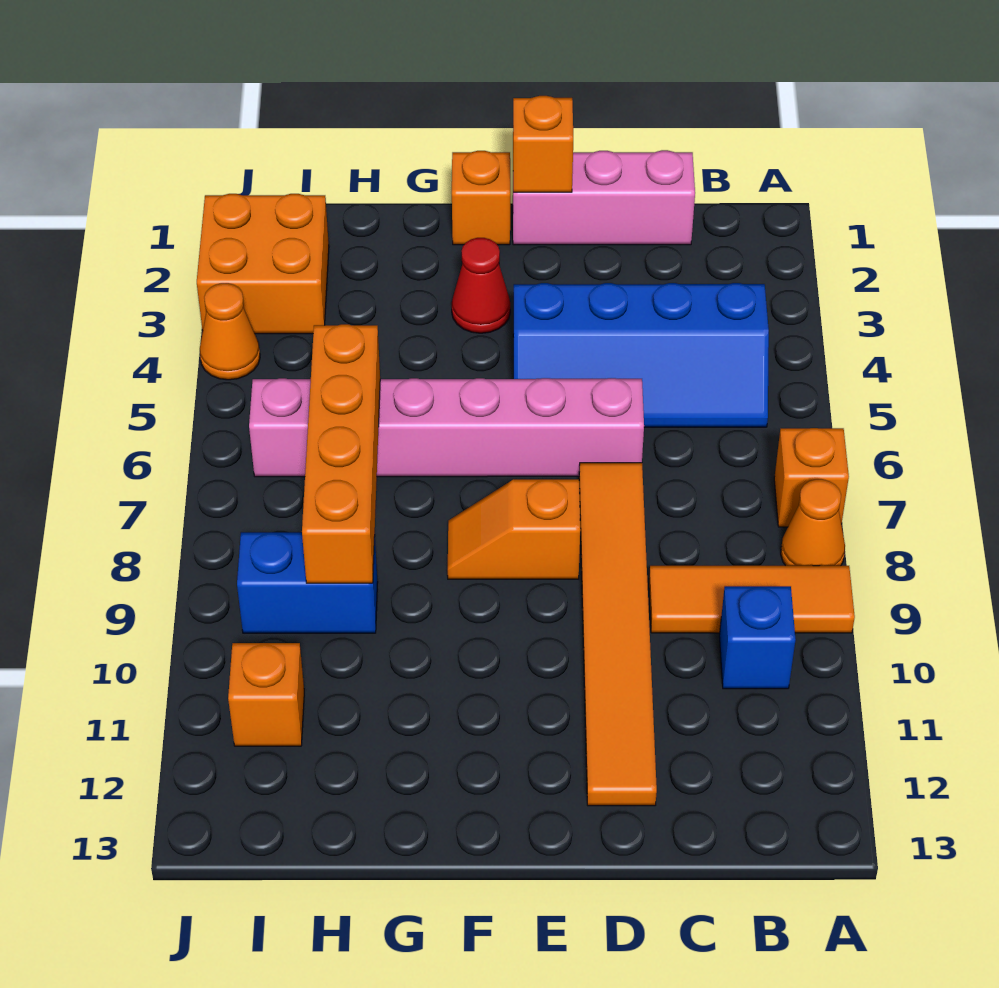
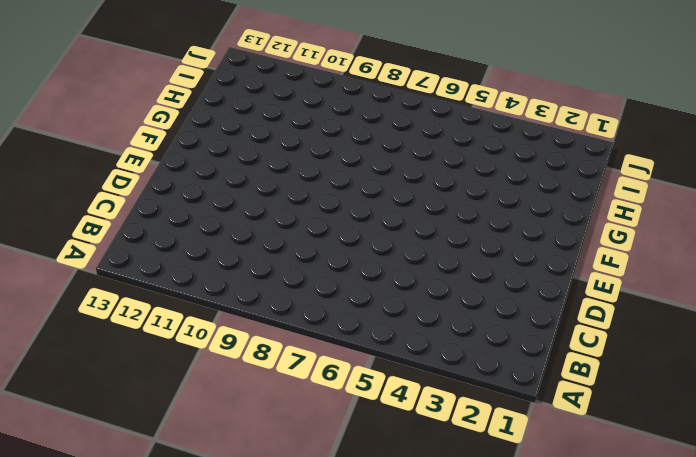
none -> orange 1x1 brick [774,428,849,527]
none -> orange 1x1 cone [781,479,845,566]
none -> orange 1x3 tile [649,566,855,633]

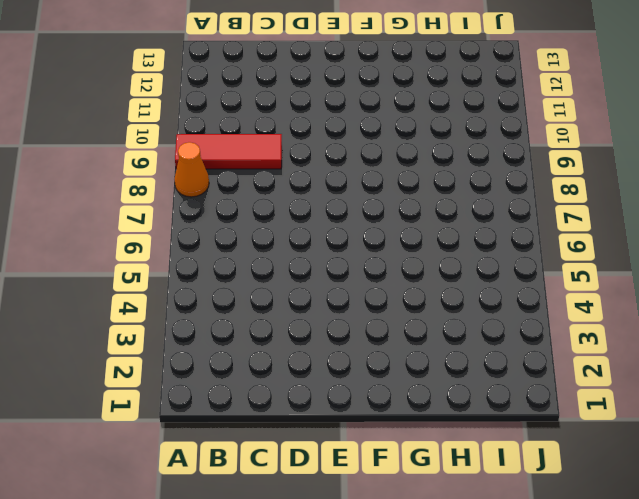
red 1x3 tile [175,134,282,169] -> orange 1x3 tile [649,566,855,633]
none -> orange 1x1 brick [774,428,849,527]
none -> blue 2x4 slope [513,283,769,427]
none -> blue 1x1 brick [719,586,796,689]

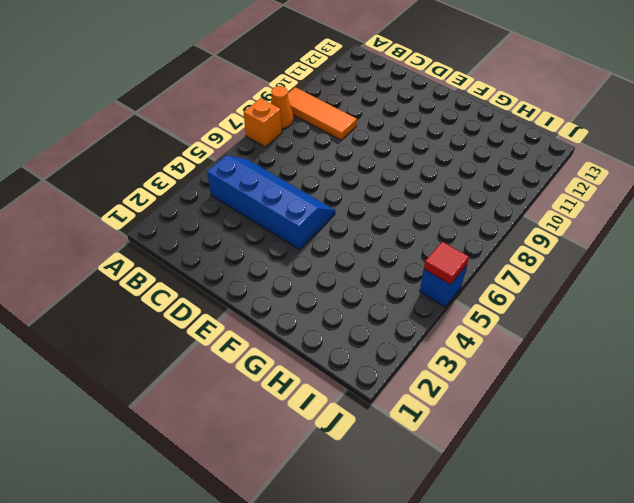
blue 1x1 brick [420,265,467,307] -> blue 1x1 brick moved to [719,586,796,689]
red 1x1 tile [424,242,469,284] -> none
none -> pink 1x3 brick [513,150,695,245]
none -> pink 1x6 brick [249,378,644,477]
none -> orange 1x6 tile [579,463,657,806]

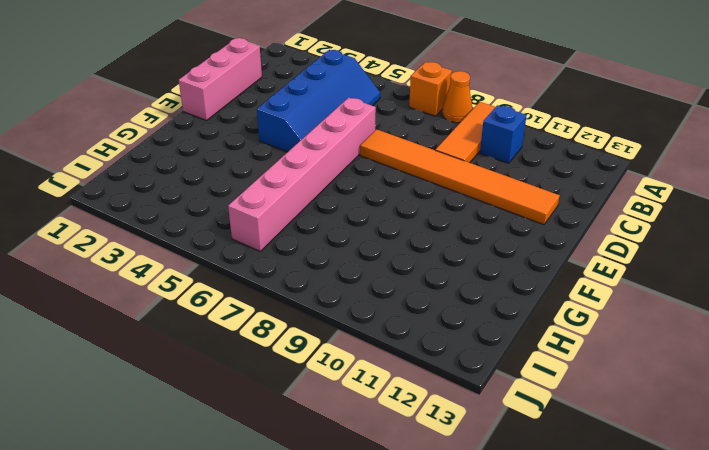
none -> orange 1x2 slope [448,479,580,579]
none -> orange 1x1 brick [452,151,510,245]
none -> red 1x1 cone [452,238,510,333]

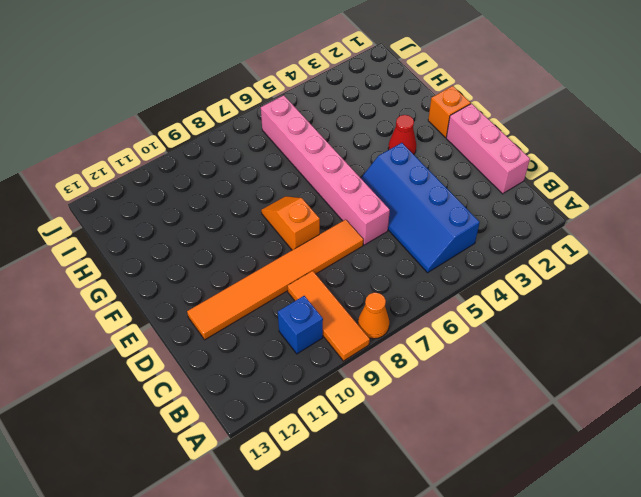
none -> orange 1x1 brick [774,428,849,527]
none -> blue 1x2 brick [237,532,378,633]
none -> orange 2x2 brick [197,194,329,334]

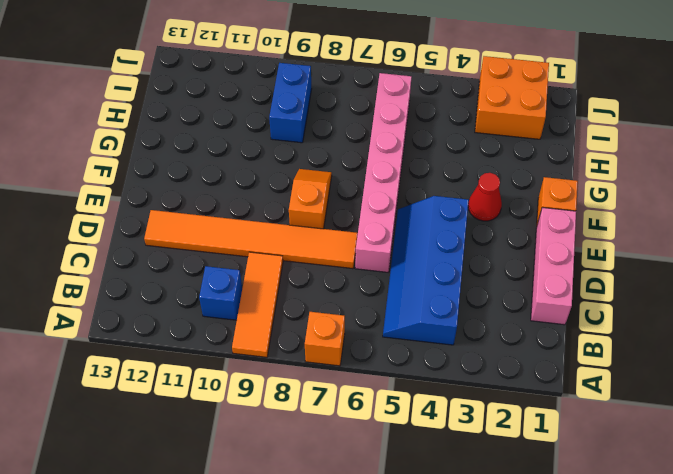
none -> orange 1x1 cone [781,479,845,566]
none -> orange 1x1 brick [228,643,304,746]
none -> orange 1x1 cone [200,283,260,380]

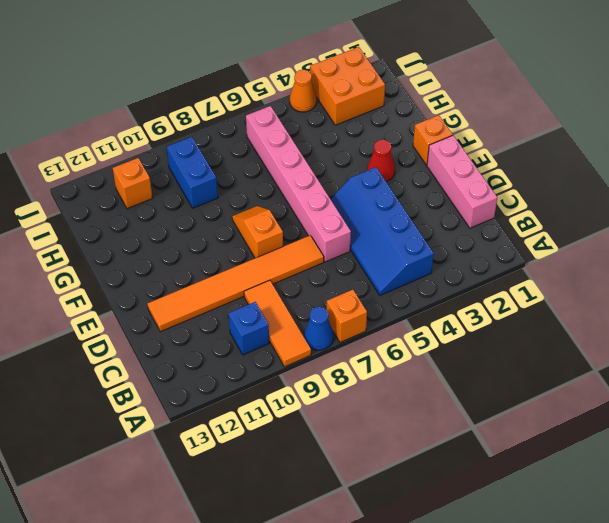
blue 1x1 cone [304,307,333,350] -> orange 1x1 cone [781,479,845,566]
none -> orange 1x1 brick [513,96,573,192]
none -> orange 1x4 brick [302,324,380,583]

